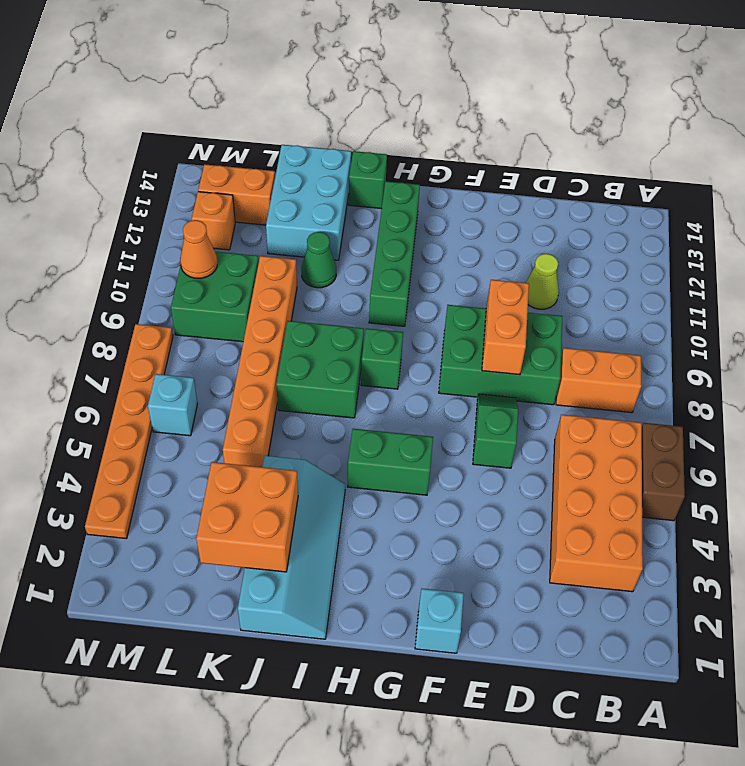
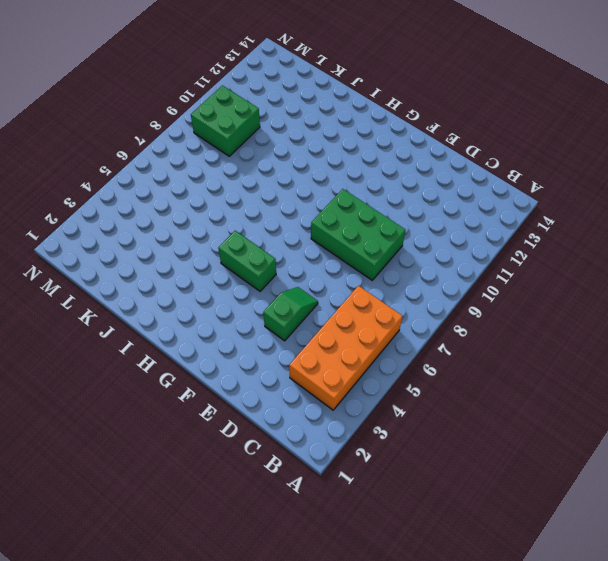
green 1x2 slope [263,287,318,341] -> green 1x2 slope moved to [473,394,518,468]
none -> brown 1x2 brick [642,423,685,521]
none -> orange 1x2 brick [556,348,641,413]
none -> lime 1x1 cone [526,254,559,309]

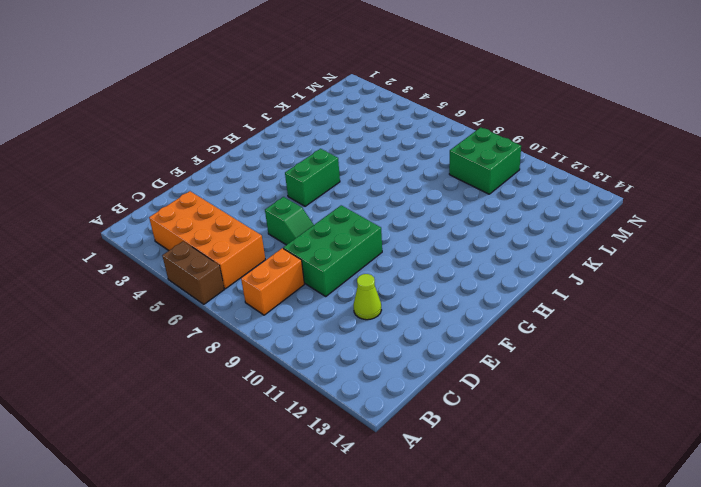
none -> cyan 1x1 brick [415,589,464,653]
none -> green 1x1 brick [361,328,403,389]
none -> green 1x4 brick [369,181,420,326]

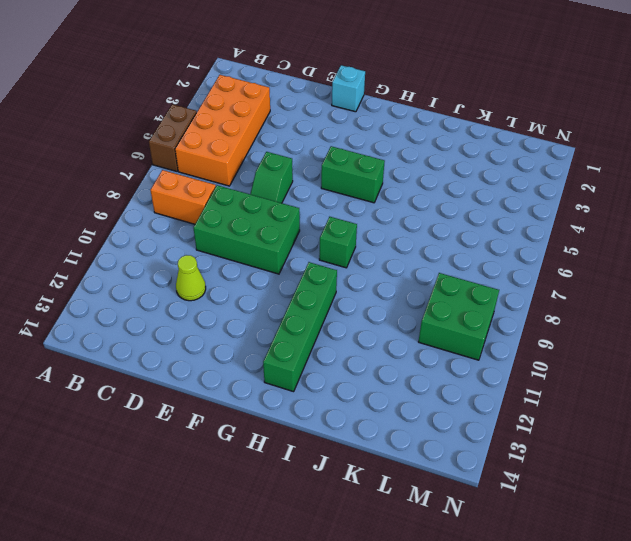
none -> cyan 2x4 slope [238,456,345,639]
none -> green 2x2 brick [276,321,364,418]
none -> green 1x1 brick [349,151,387,209]

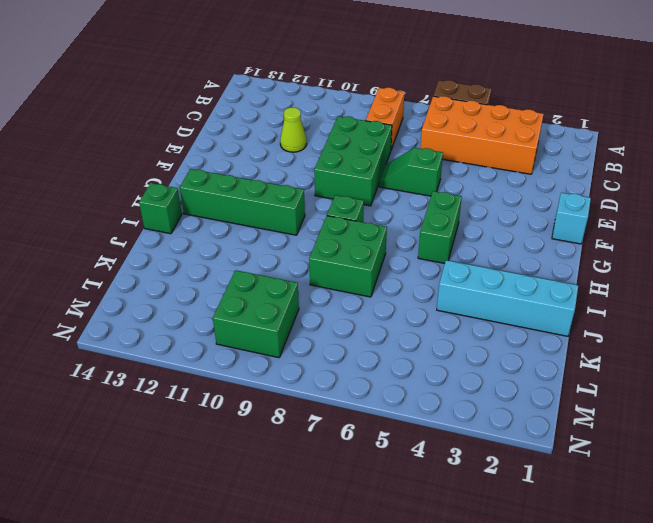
none -> green 1x1 cone [301,232,336,288]
none -> cyan 2x3 brick [266,145,351,260]
none -> orange 1x6 brick [223,256,297,467]

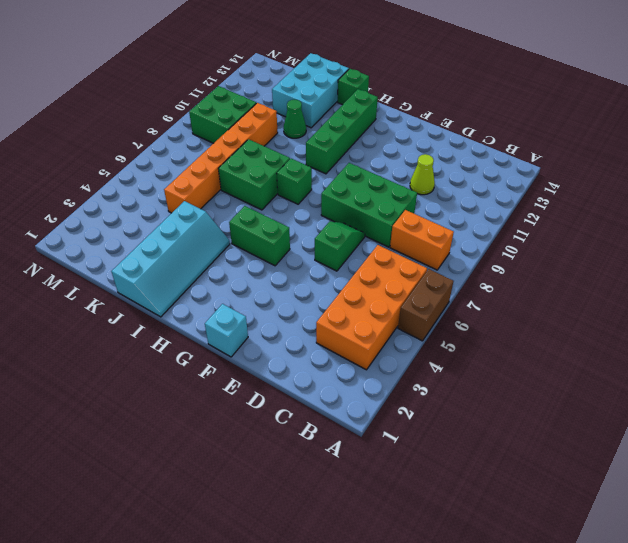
none -> orange 1x2 brick [198,164,275,225]
none -> cyan 1x1 brick [148,374,197,436]
none -> orange 1x1 brick [192,192,235,250]

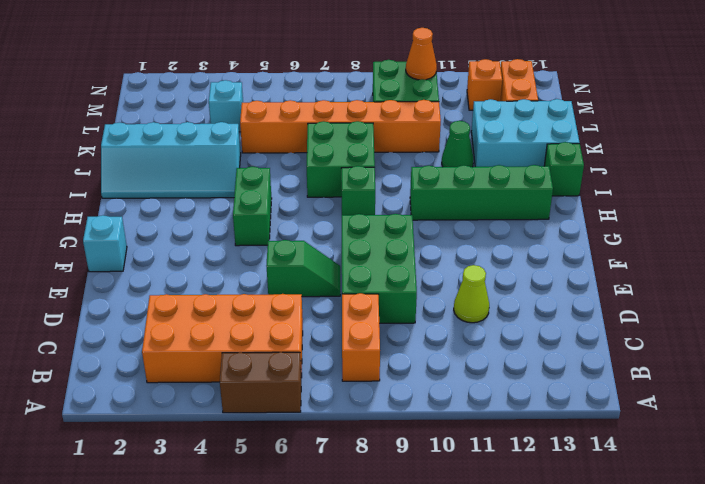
cyan 1x1 brick [209,80,243,132] -> cyan 1x1 brick moved to [148,374,197,436]
none -> orange 1x6 plate [85,324,173,539]
none -> orange 1x2 brick [482,280,529,375]
none -> orange 2x2 brick [196,462,298,572]

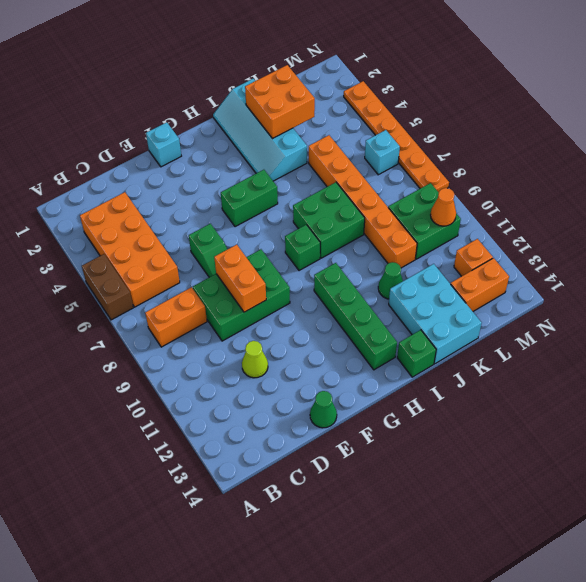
green 1x1 cone [310,391,337,428] -> none

